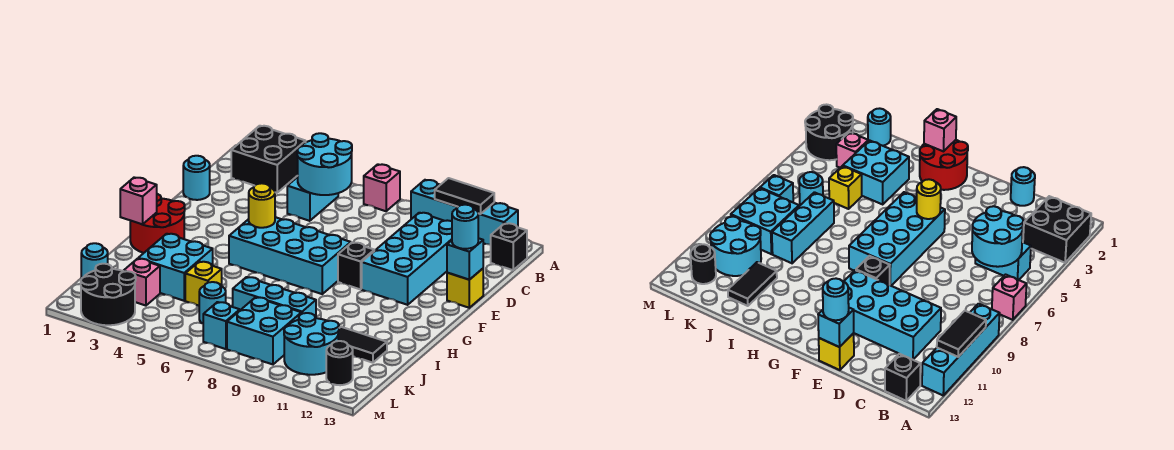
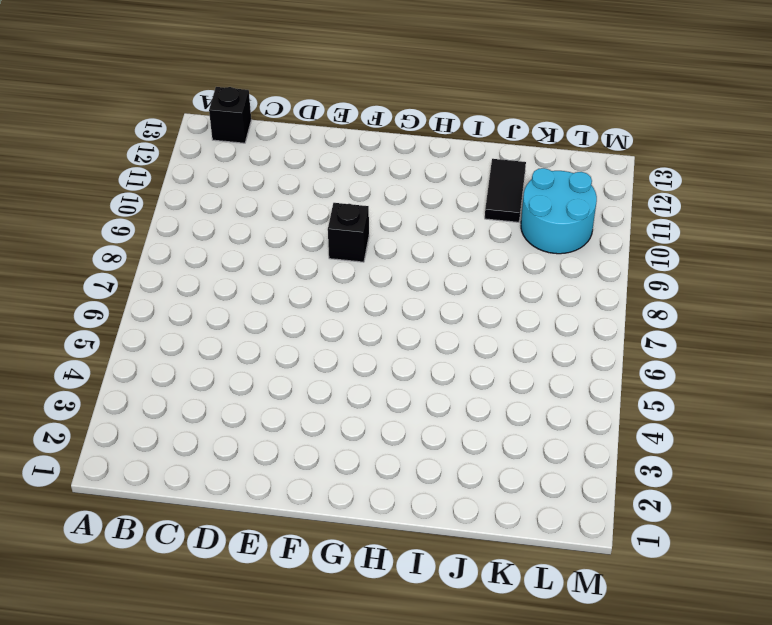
none -> black 2x2 brick [231,126,306,193]
none -> pink 1x1 brick [364,164,400,211]
none -> cyan 1x4 brick [411,180,518,245]

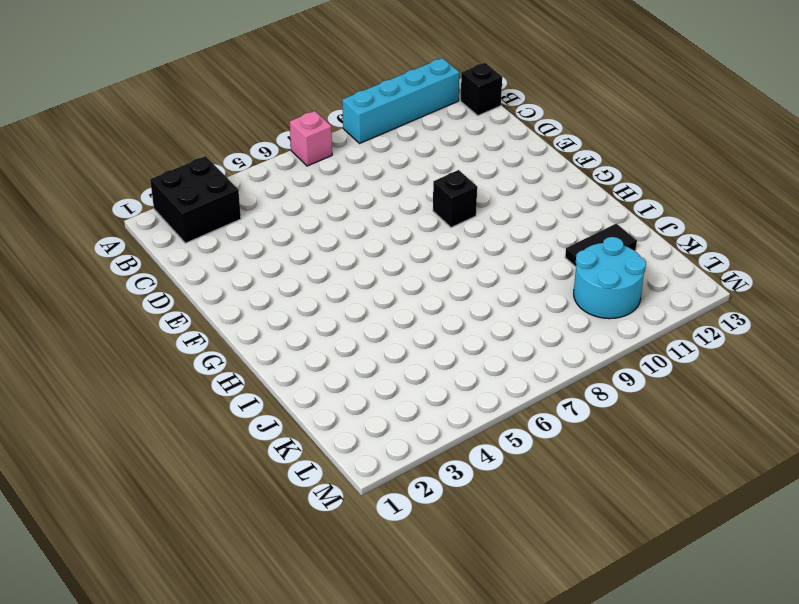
none -> cyan 1x2 brick [287,177,338,221]
none -> cyan 2x4 brick [362,213,452,305]
none -> cyan 1x1 round brick [183,156,210,200]

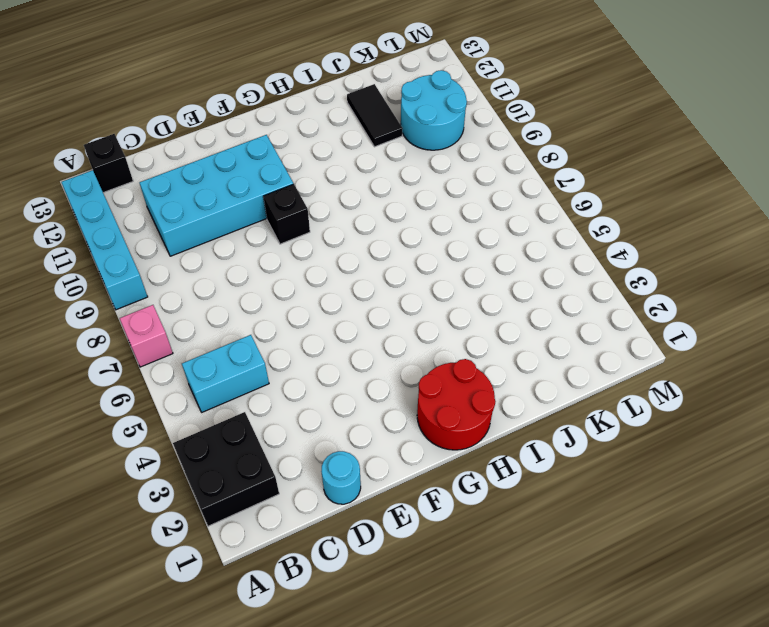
none -> yellow 1x1 brick [447,269,483,308]
none -> cyan 2x4 brick [229,217,351,294]
none -> cyan 2x2 brick [138,234,213,301]

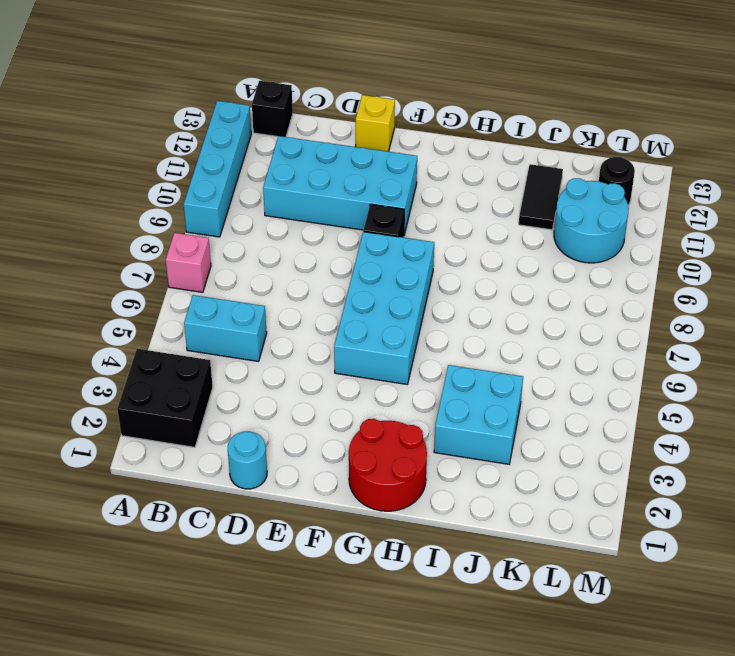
none -> yellow 1x1 brick [185,262,222,306]
none -> cyan 1x3 brick [233,277,316,318]
none -> cyan 1x1 round brick [81,243,108,279]

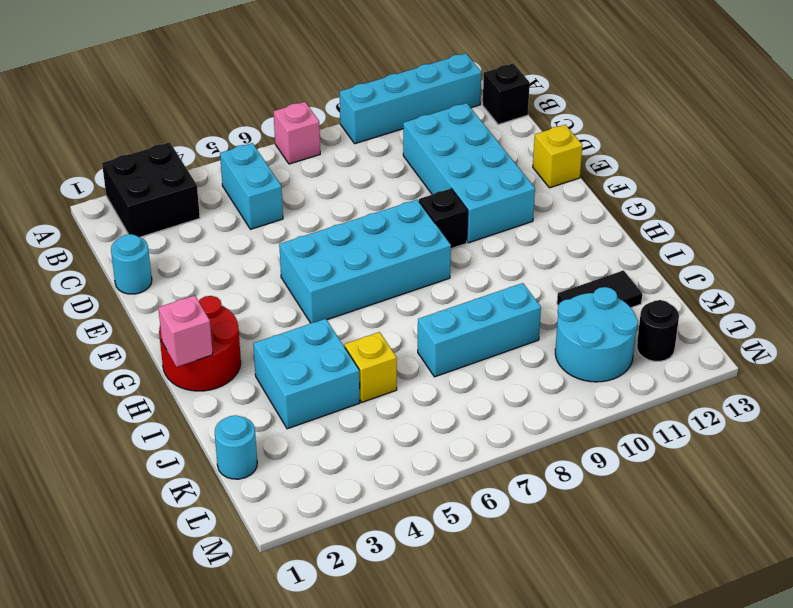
none -> pink 1x1 brick [124,259,160,306]
none -> cyan 1x1 round brick [199,282,226,323]
none -> cyan 2x2 brick [227,297,302,364]

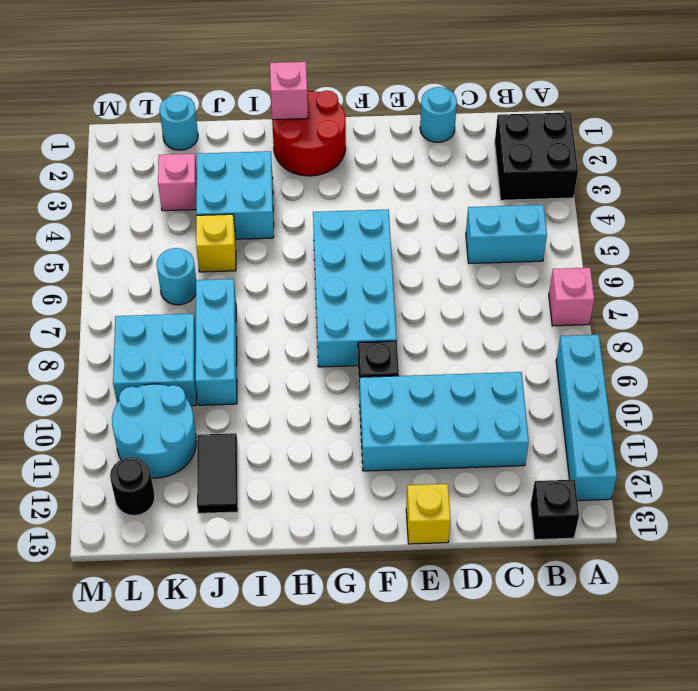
none -> black 2x2 round brick [81,264,136,325]
none -> cyan 1x1 brick [203,302,240,349]
none -> black 1x2 tile [435,178,494,214]

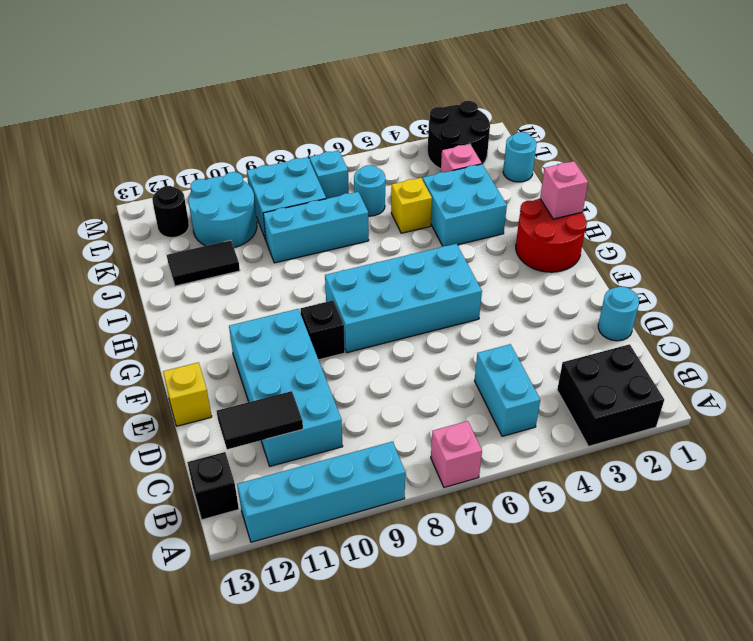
black 1x2 tile [217,391,303,449] -> black 1x2 tile moved to [435,178,494,214]
none -> cyan 2x2 round brick [297,133,352,195]
none -> cyan 1x1 brick [447,238,483,280]
none -> yellow 1x1 round brick [249,183,275,228]

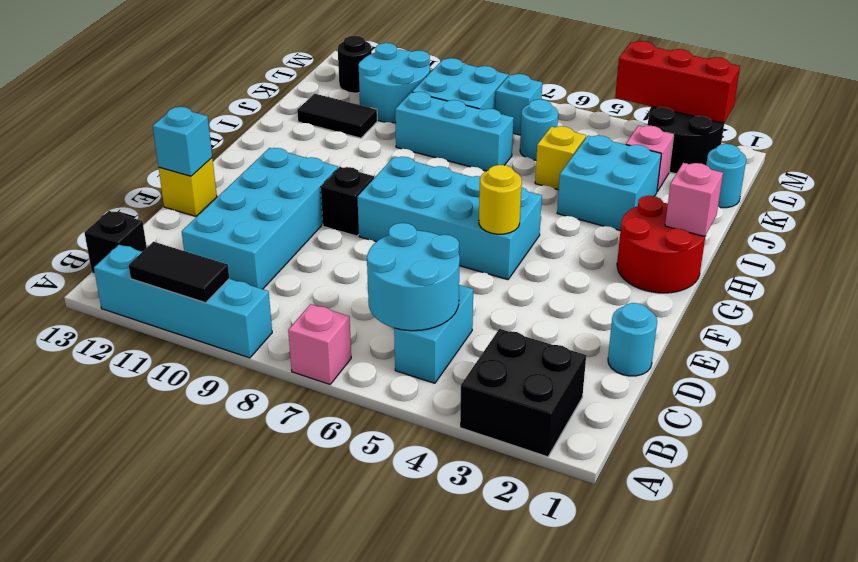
red 1x3 brick [615,41,740,123] -> none
none -> cyan 1x1 round brick [452,205,478,249]

